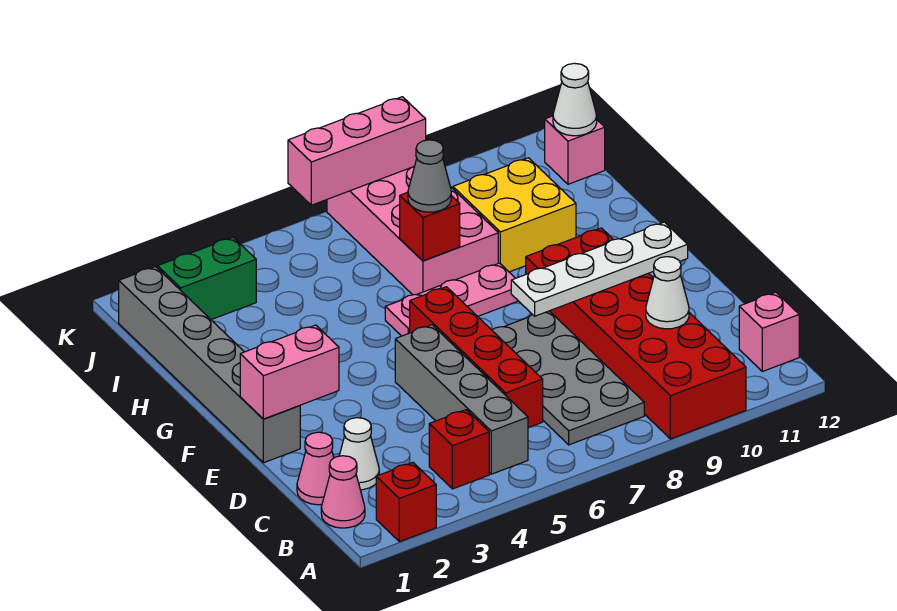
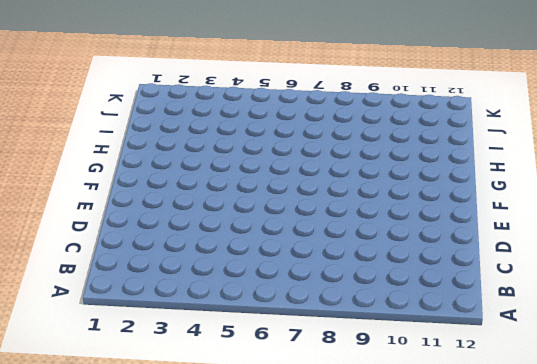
none -> red 1x1 brick [376,462,436,542]
none -> red 2x6 brick [526,228,746,439]
none -> pink 1x1 cone [321,456,365,528]

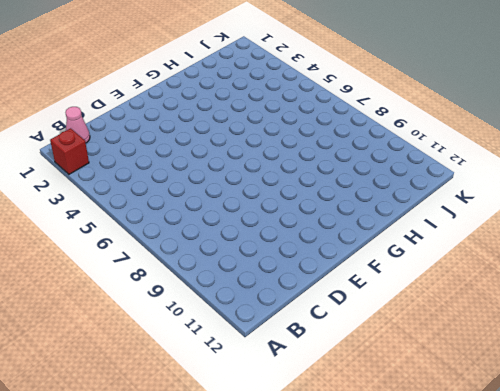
none -> red 2x6 brick [526,228,746,439]
none -> red 1x1 brick [429,410,489,489]
none -> grey 1x4 brick [395,325,528,474]

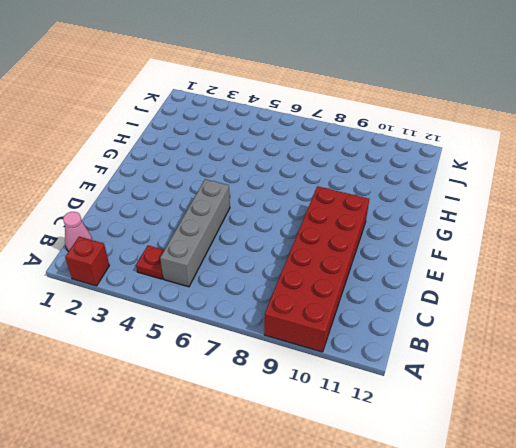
red 1x1 plate [136,245,164,279] -> red 1x1 brick [429,410,489,489]
none -> grey 2x4 plate [492,311,644,445]
none -> pink 1x1 brick [739,292,799,371]
none -> pink 1x1 cone [297,432,334,505]

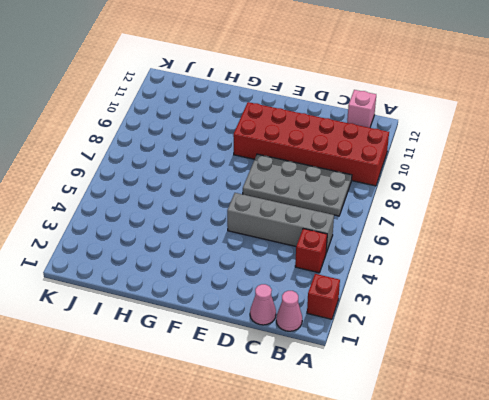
none -> white 1x1 cone [339,418,379,490]
none -> red 1x4 brick [410,287,543,428]
none -> grey 1x6 brick [119,267,300,463]

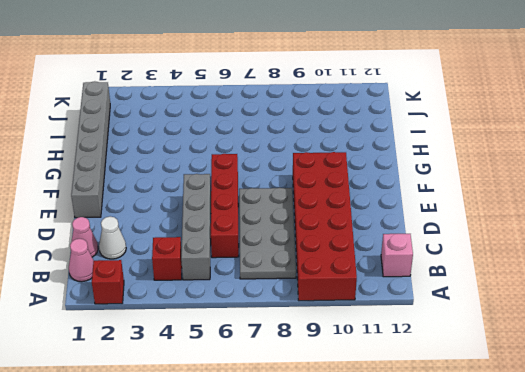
none -> pink 1x3 plate [385,263,518,336]
none -> pink 2x4 brick [327,167,498,295]
none -> yellow 2x2 brick [453,158,576,272]

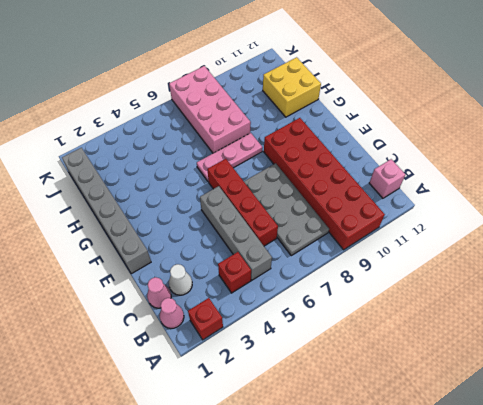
yellow 2x2 brick [263,57,321,117] -> yellow 2x2 brick moved to [453,158,576,272]
none -> green 1x2 brick [158,237,256,320]
none -> pink 1x1 brick [545,116,605,184]
none -> white 1x1 cone [646,257,689,329]

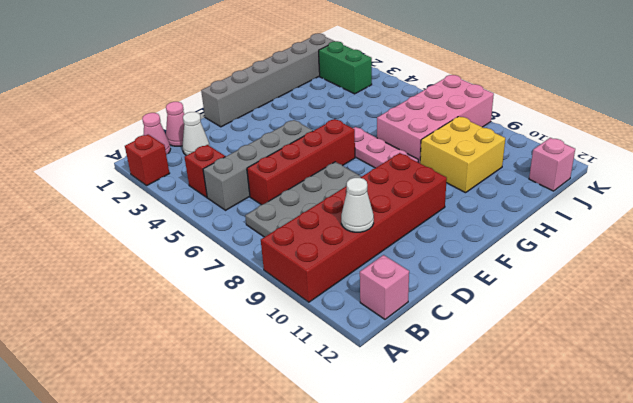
none -> pink 1x2 brick [240,325,339,419]
none -> white 1x4 plate [511,222,688,316]
none -> red 1x1 brick [400,192,460,261]

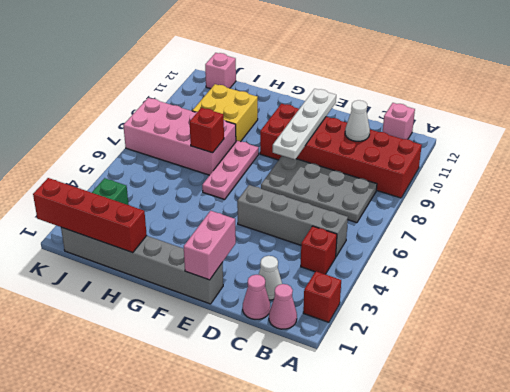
red 1x4 brick [33,178,147,253] -> red 1x4 brick moved to [410,287,543,428]
none -> white 1x1 cone [553,63,597,136]
none -> pink 1x3 brick [288,97,426,205]
none -> grey 1x1 cone [408,140,451,212]

